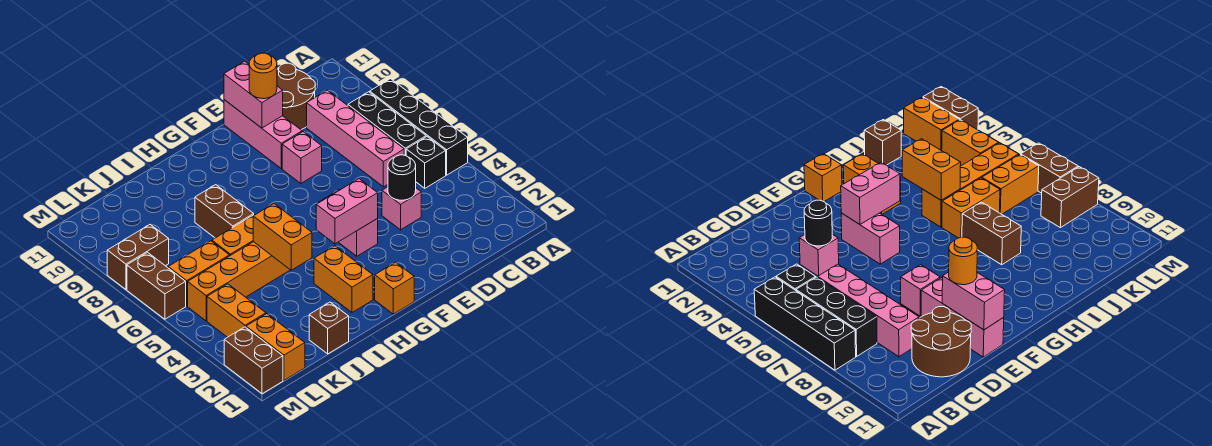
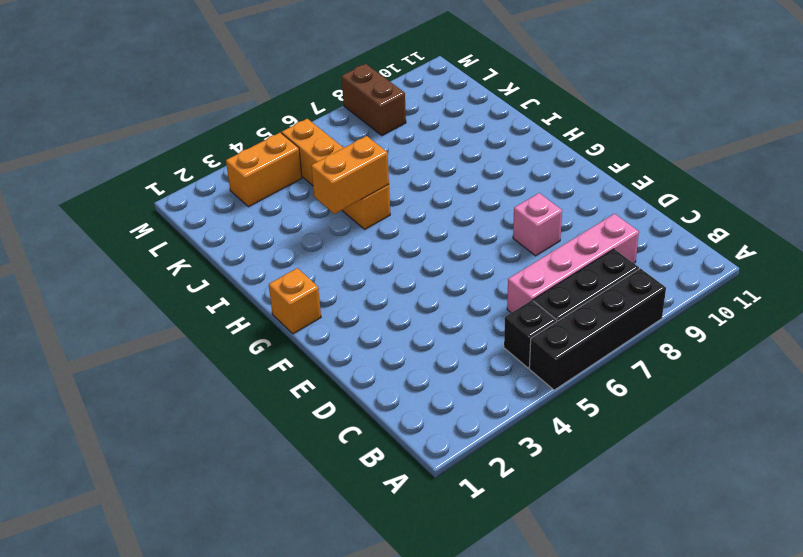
none -> brown 2x2 round brick [277,63,315,130]
none -> pink 1x1 brick [382,187,421,230]
none -> pink 1x3 brick [224,100,302,169]

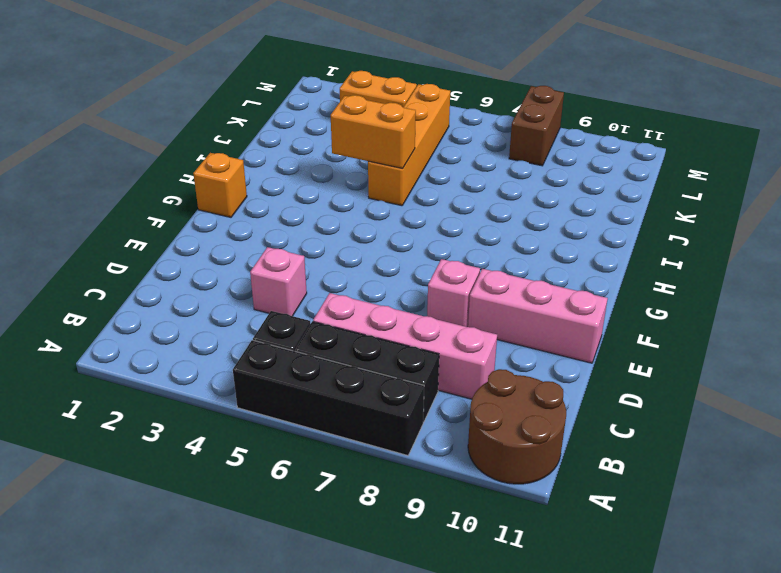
brown 2x2 round brick [468,369,566,484] -> brown 2x2 round brick moved to [277,63,315,130]
none -> pink 1x2 brick [320,190,378,256]
none -> orange 1x2 brick [314,246,373,312]
none -> orange 1x2 brick [212,214,255,256]

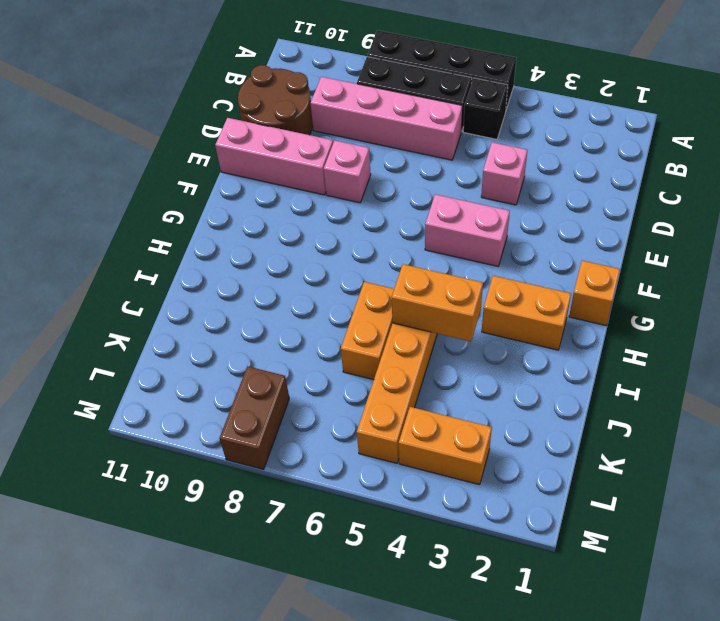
none -> brown 1x2 brick [195,185,254,238]
none -> brown 1x1 brick [309,302,349,354]
none -> orange 1x2 brick [168,241,229,306]

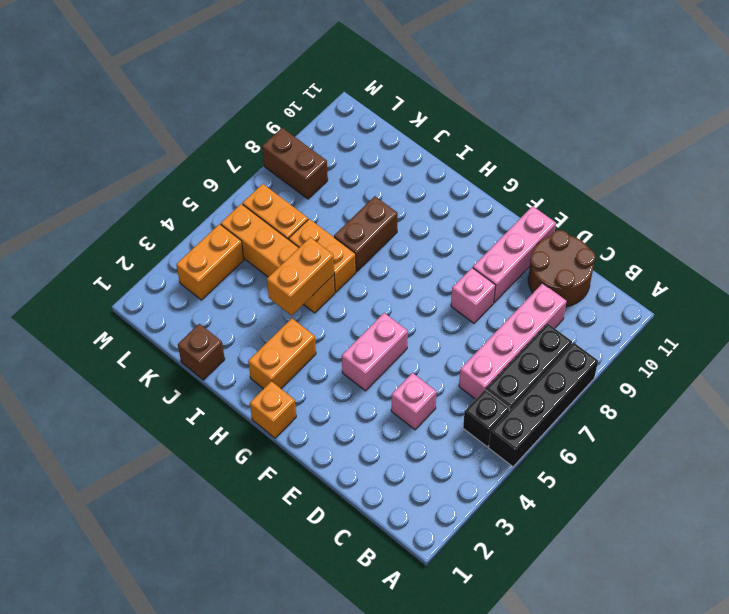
none -> orange 1x2 brick [246,314,305,380]
none -> brown 1x2 brick [224,327,283,394]
none -> brown 1x2 brick [127,252,186,319]

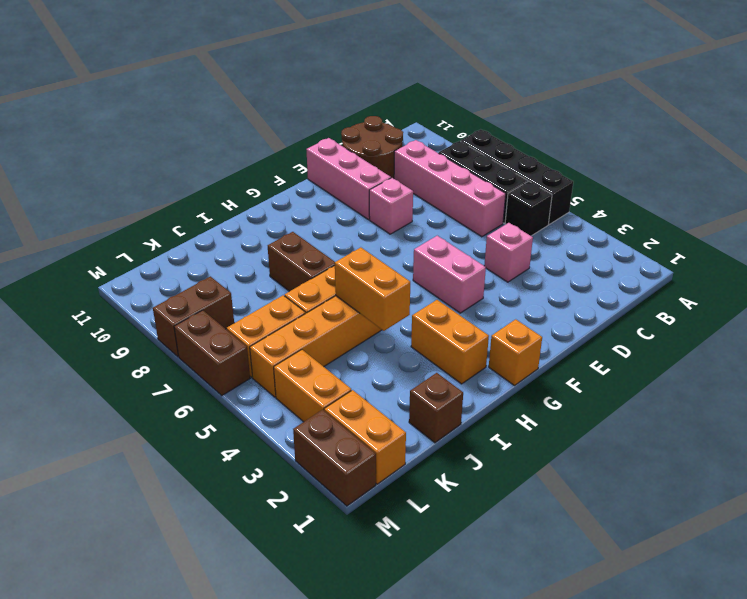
none -> black 1x1 round brick [388,155,416,200]
none -> pink 1x2 brick [224,61,283,128]
none -> pink 1x2 brick [316,179,378,244]

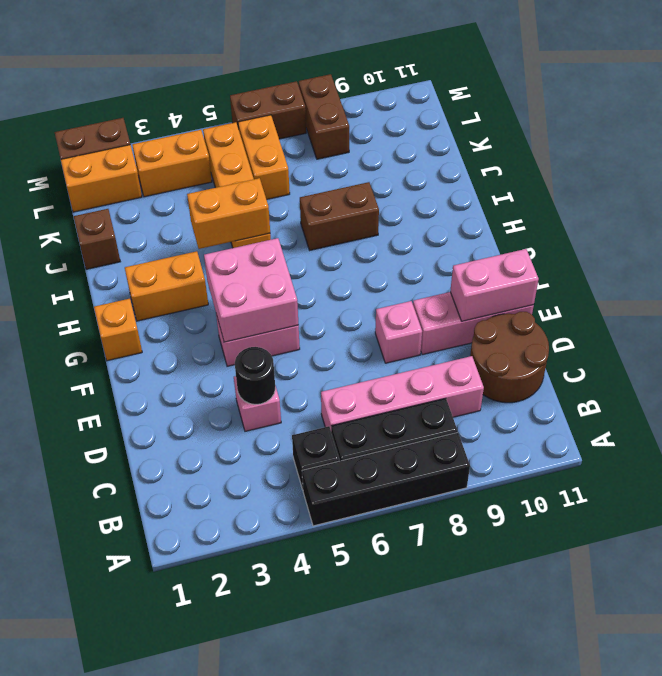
pink 2x2 brick [204,238,299,342] -> pink 1x2 brick [316,179,378,244]
none -> orange 1x2 brick [212,214,255,256]
none -> orange 1x1 round brick [249,53,277,99]

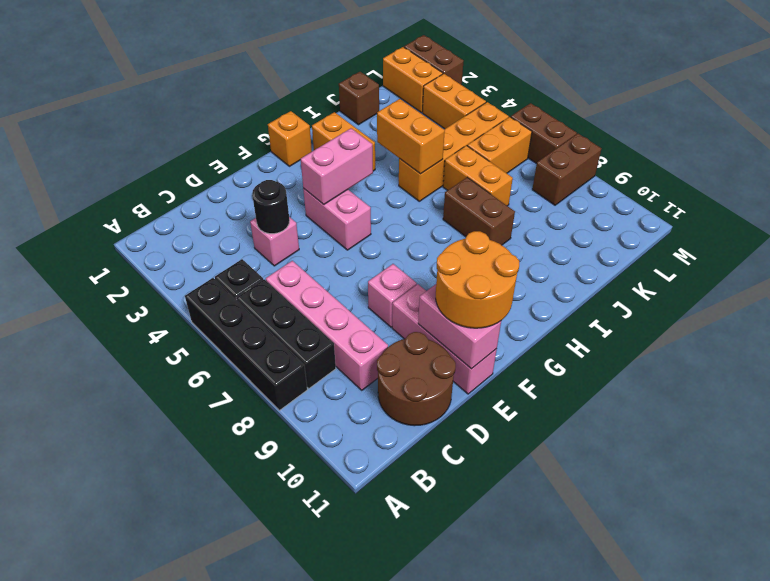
orange 2x2 round brick [436,231,519,328] -> orange 1x1 round brick [249,53,277,99]
orange 1x2 brick [443,146,513,206] -> orange 1x2 brick turned to [212,214,255,256]

